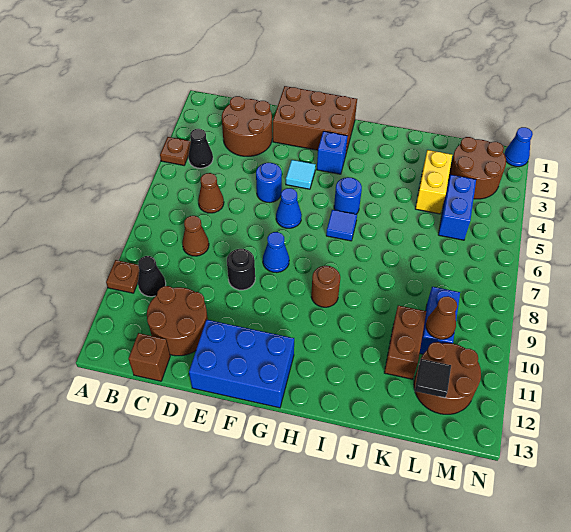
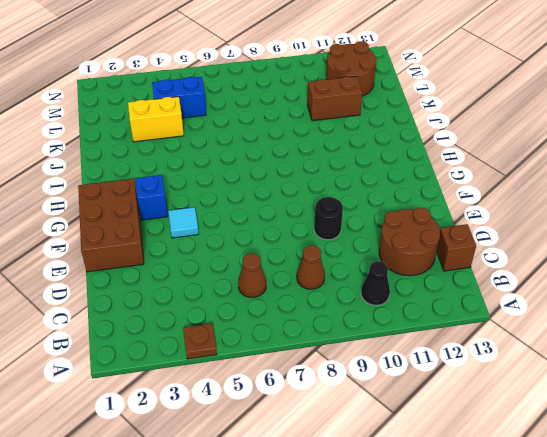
none -> brown 1x1 plate [106,260,139,293]
none -> black 1x1 cone [188,129,213,168]
none -> brown 2x2 round brick [222,96,272,156]

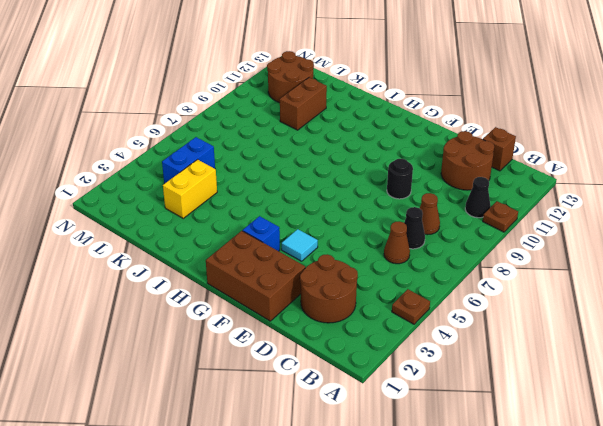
black 1x1 cone [404,207,425,249] -> black 1x1 cone moved to [188,129,213,168]
none -> blue 1x1 round brick [256,163,282,203]
none -> blue 2x3 brick [189,320,294,408]
none -> blue 1x1 cone [276,188,302,228]

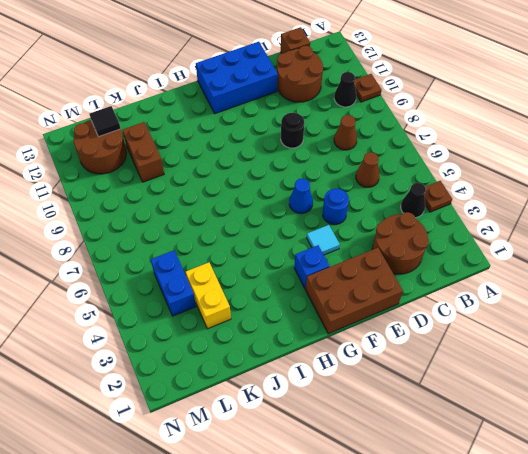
none -> blue 1x1 cone [263,232,289,273]
none -> blue 1x1 round brick [334,177,362,214]
none -> blue 1x1 tile [326,210,357,241]

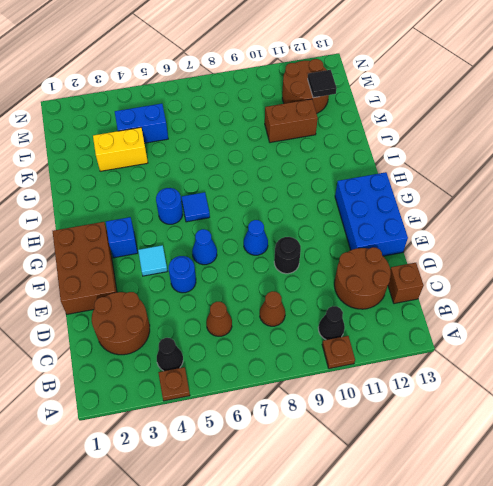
none -> brown 1x1 round brick [311,266,340,307]
none -> brown 2x2 round brick [448,137,506,199]
none -> blue 1x2 brick [420,287,460,354]

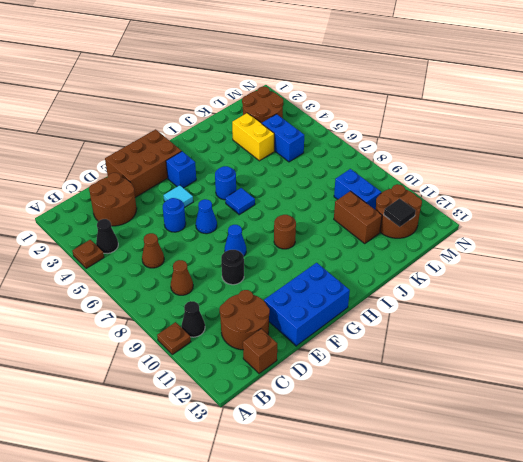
none -> blue 1x1 cone [504,127,533,167]
none -> brown 1x1 cone [426,296,457,339]

